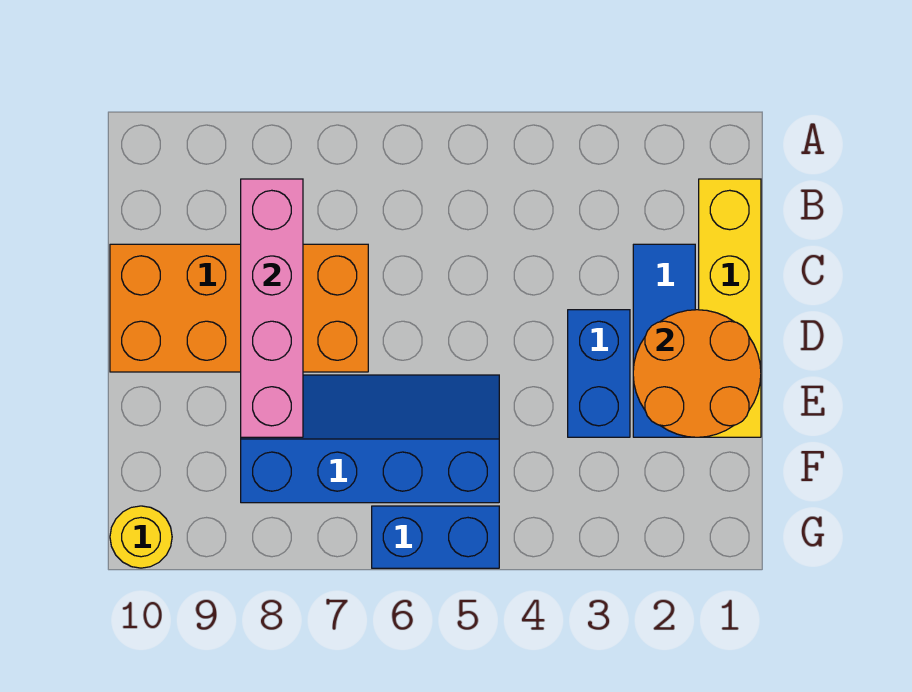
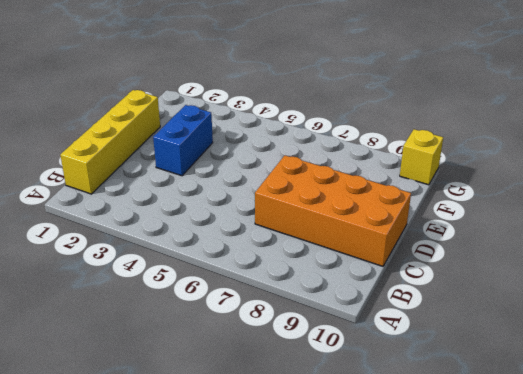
yellow 1x1 brick [400,129,443,185] -> yellow 1x1 round brick [110,506,172,568]
none -> blue 1x3 tile [633,244,695,437]
none -> blue 2x4 slope [241,375,499,503]

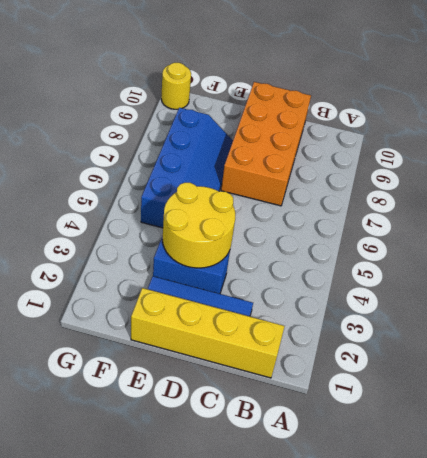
yellow 2x2 round brick [163,183,235,268] -> none
none -> blue 1x2 brick [372,506,499,568]
none -> pink 1x4 brick [241,179,303,437]

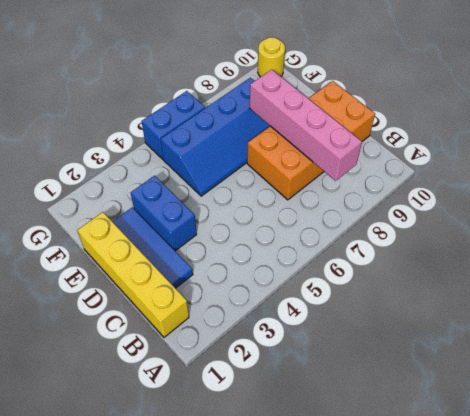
none -> orange 2x2 round brick [633,310,761,437]

